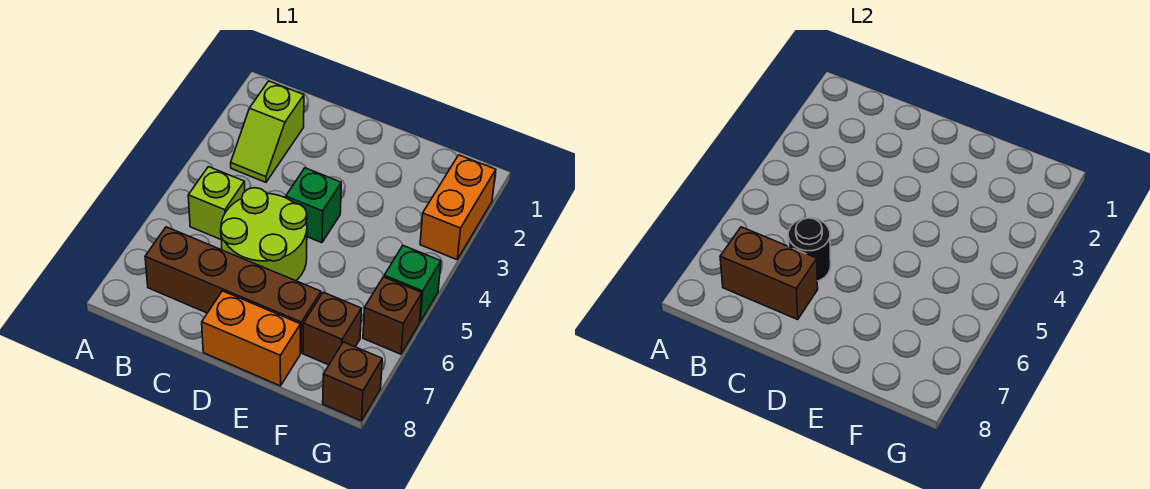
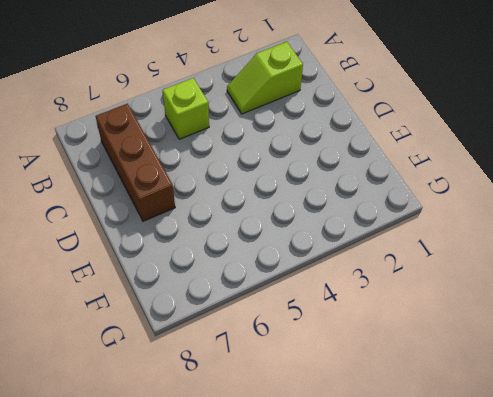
brown 1x3 brick [96,104,175,221] -> brown 1x4 brick [145,227,321,353]
none -> lime 2x2 round brick [221,188,307,281]
none -> green 1x1 brick [286,168,341,243]
none -> orange 1x2 brick [202,291,300,386]

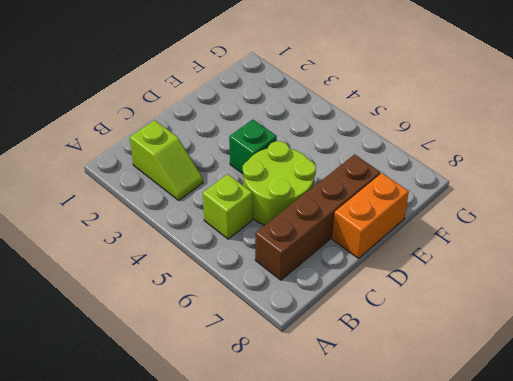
none -> brown 1x1 brick [303,292,362,365]
none -> orange 1x2 brick [420,155,496,260]
none -> green 1x1 brick [384,246,441,322]

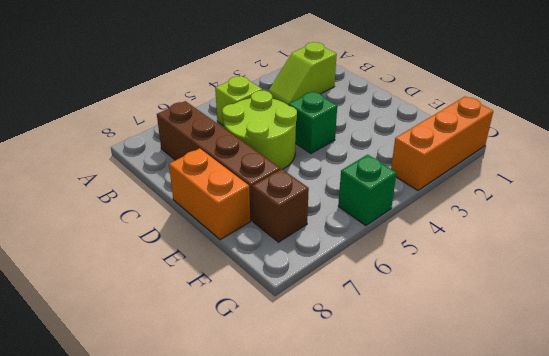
orange 1x3 brick [391,97,493,190] -> orange 1x2 brick [420,155,496,260]
none -> brown 1x1 brick [363,277,422,354]
none -> brown 1x1 brick [323,342,382,421]
none -> brown 1x2 brick [720,227,818,319]

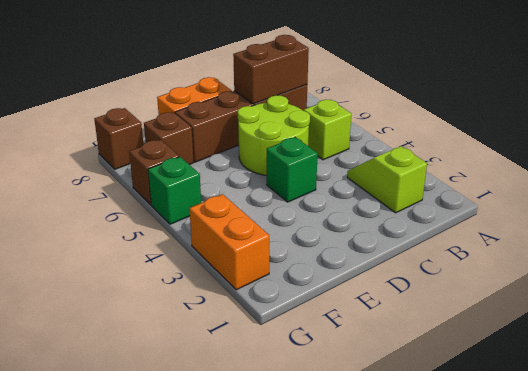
none -> black 1x1 round brick [788,218,831,281]

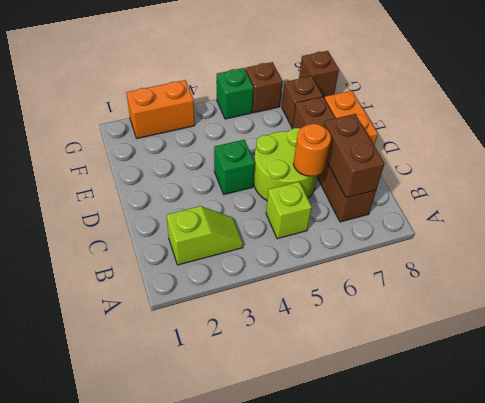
orange 1x1 round brick [294,124,331,176] -> black 1x1 round brick [788,218,831,281]

